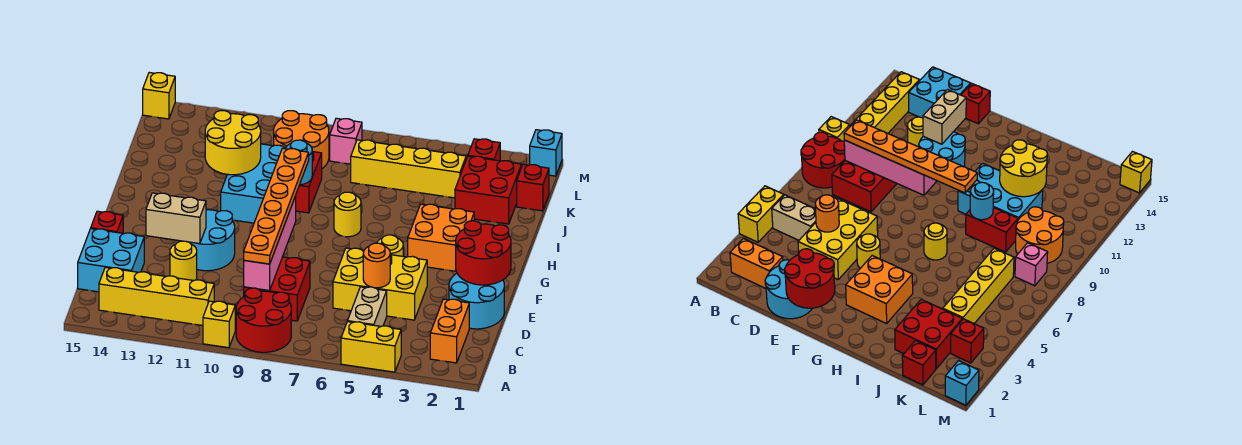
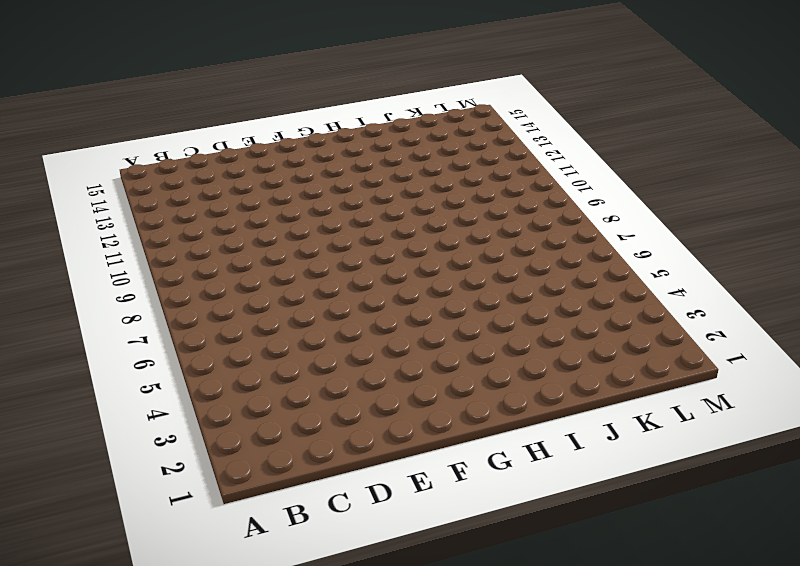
none -> yellow 1x2 brick [341,322,401,372]
none -> red 2x2 round brick [236,288,291,352]
none -> yellow 1x1 brick [203,301,235,348]
none -> orange 1x2 brick [430,299,469,363]

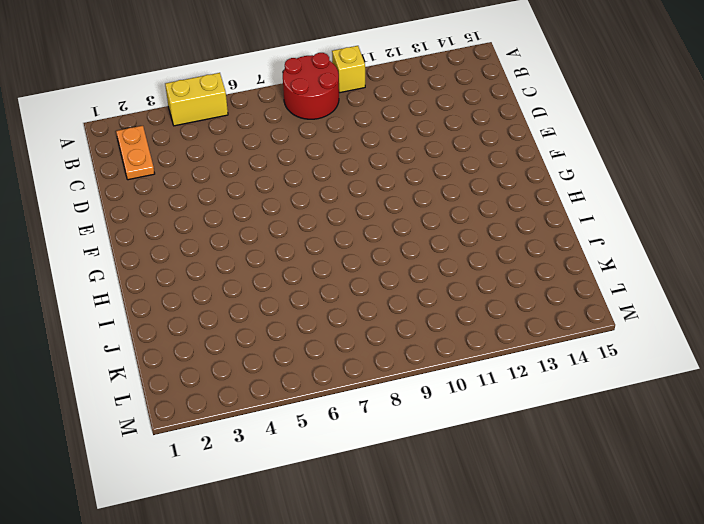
orange 1x2 plate [116,126,155,180] -> orange 1x2 brick [430,299,469,363]
none -> tan 1x2 brick [348,287,387,326]
none -> yellow 1x4 brick [99,267,214,325]
none -> red 2x2 brick [244,257,310,321]
none -> cyan 2x2 brick [78,229,144,292]

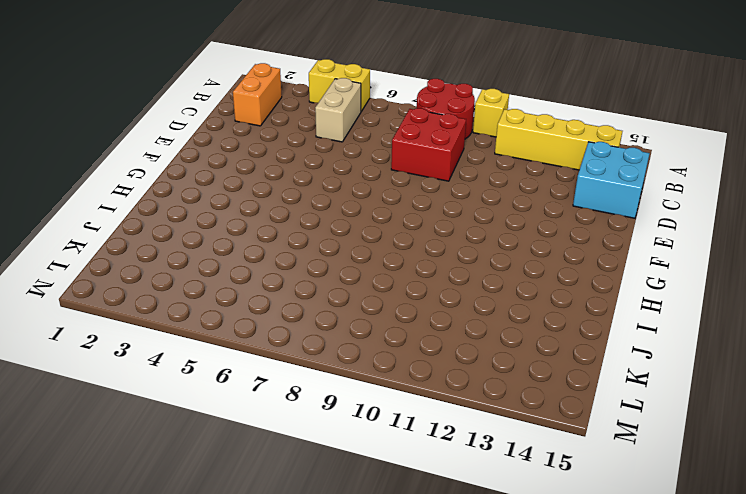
none -> cyan 2x2 round brick [449,273,504,329]
none -> yellow 2x3 brick [333,248,427,320]
none -> yellow 1x1 round brick [170,241,197,280]
none -> cyan 2x2 round brick [179,210,235,271]

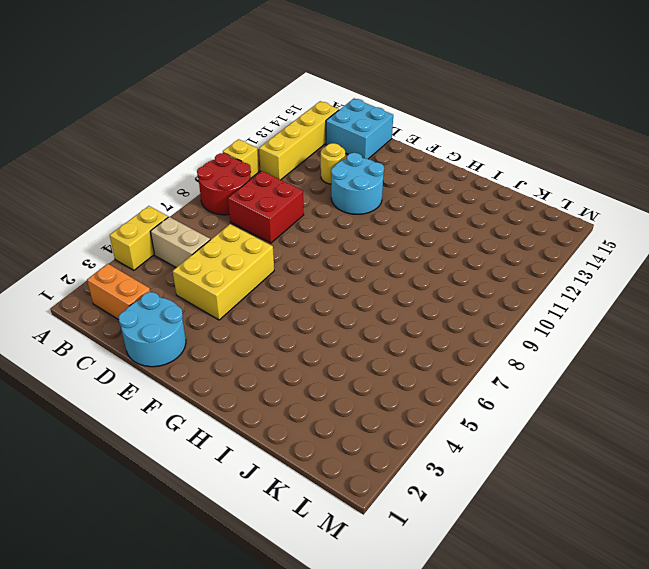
none -> red 1x1 brick [91,211,123,233]
none -> yellow 1x1 round brick [377,235,403,256]
none -> orange 2x2 brick [408,204,474,271]
none -> yellow 1x1 round brick [334,192,361,237]

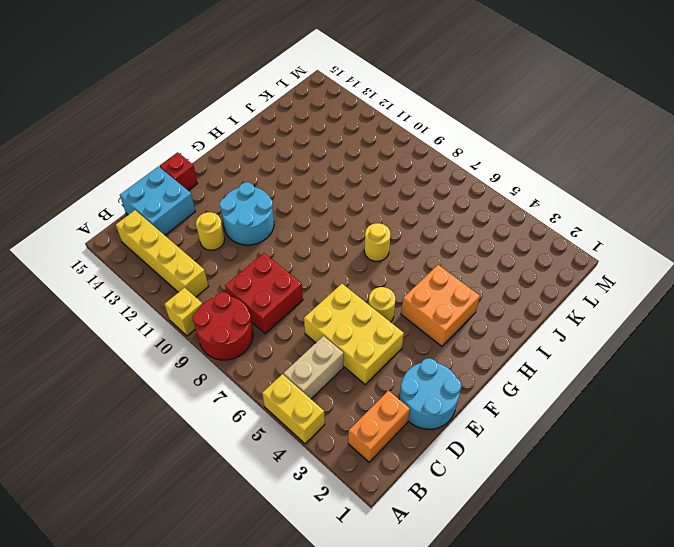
none -> cyan 2x3 brick [221,144,286,223]
none -> red 1x2 brick [296,152,322,213]
none -> red 2x2 brick [455,156,521,224]
none -> red 1x1 brick [517,164,549,211]

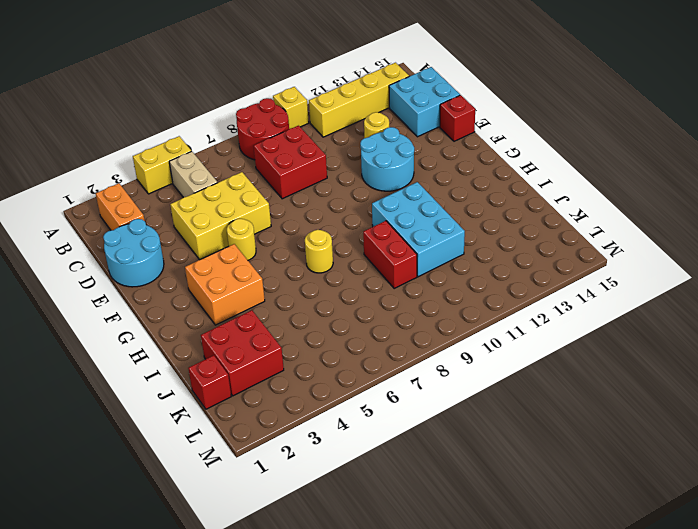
none -> yellow 1x4 brick [351,140,466,198]
none -> orange 2x2 round brick [274,111,329,168]
none -> red 1x1 brick [468,139,500,161]
none -> pink 1x1 brick [330,118,362,164]

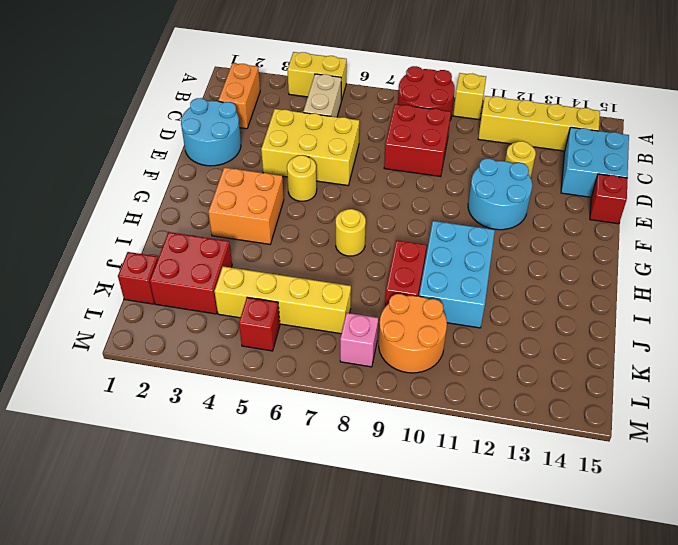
red 1x1 brick [239,297,280,351] -> red 1x1 brick moved to [468,139,500,161]
none -> cyan 1x1 brick [530,130,562,176]
none -> yellow 1x1 brick [143,73,175,119]
none -> pink 1x4 brick [244,196,296,291]
none -> orange 1x1 round brick [363,243,390,288]

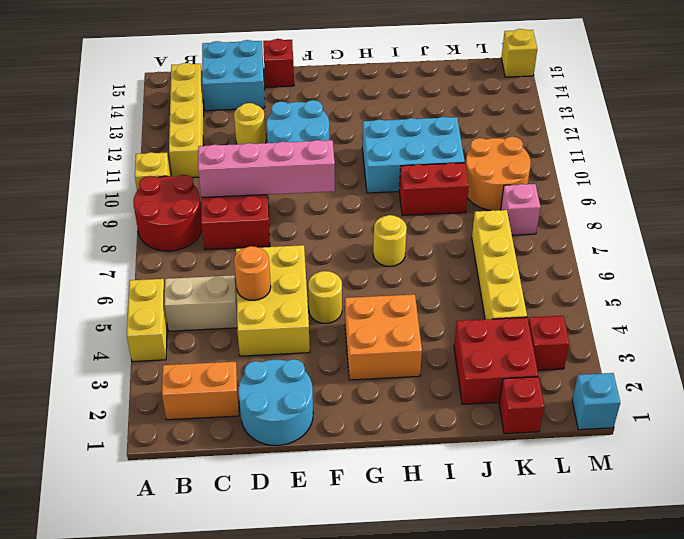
none -> red 2x2 round brick [456,221,511,285]
none -> tan 1x2 brick [146,193,206,244]
none -> cyan 1x1 round brick [286,140,312,185]
none -> yellow 2x2 round brick [205,111,261,175]

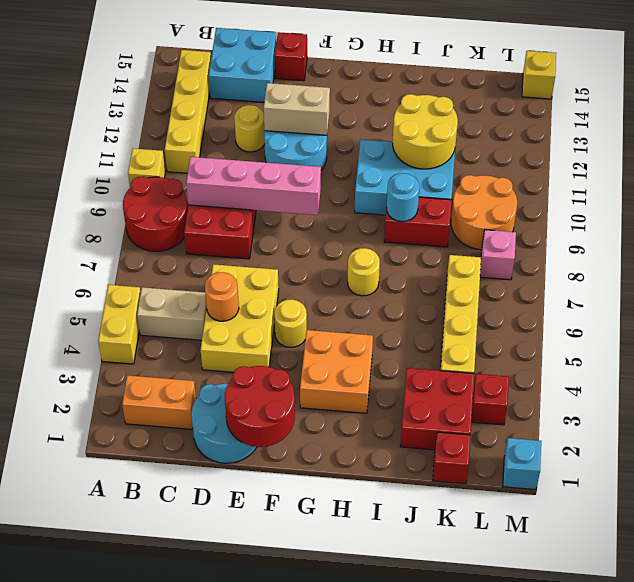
tan 1x2 brick [264,83,330,135] -> tan 1x2 brick turned to [146,193,206,244]
none -> orange 1x6 plate [244,148,309,264]

